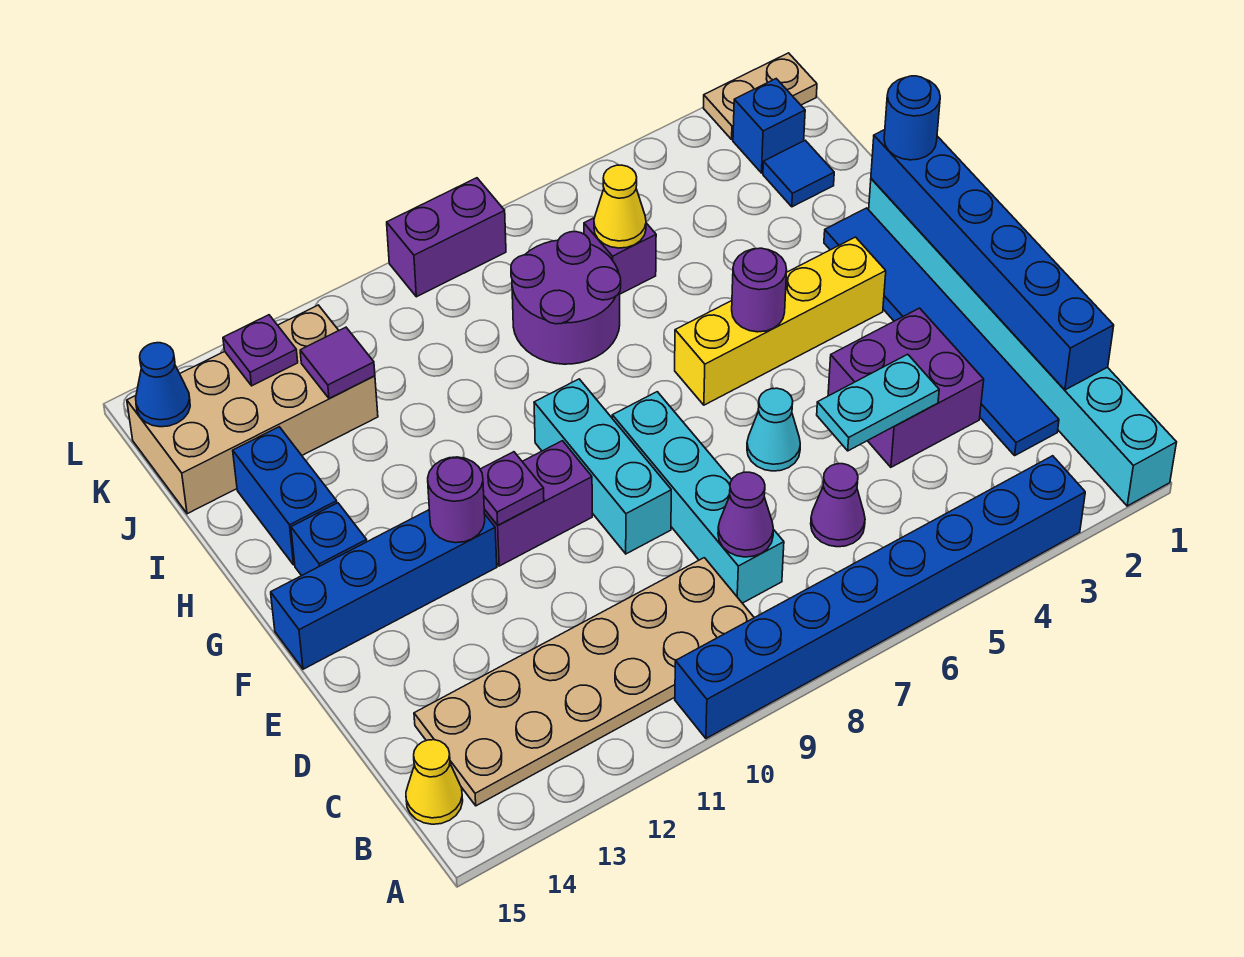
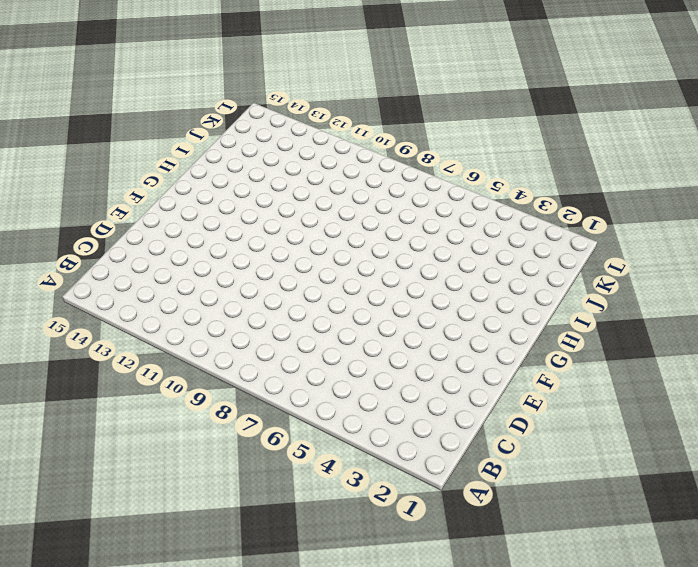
none -> cyan 1x8 brick [869,179,1177,506]
none -> blue 1x8 brick [675,456,1085,738]
none -> tan 2x6 plate [414,558,754,806]
none -> yellow 1x1 cone [406,740,463,824]

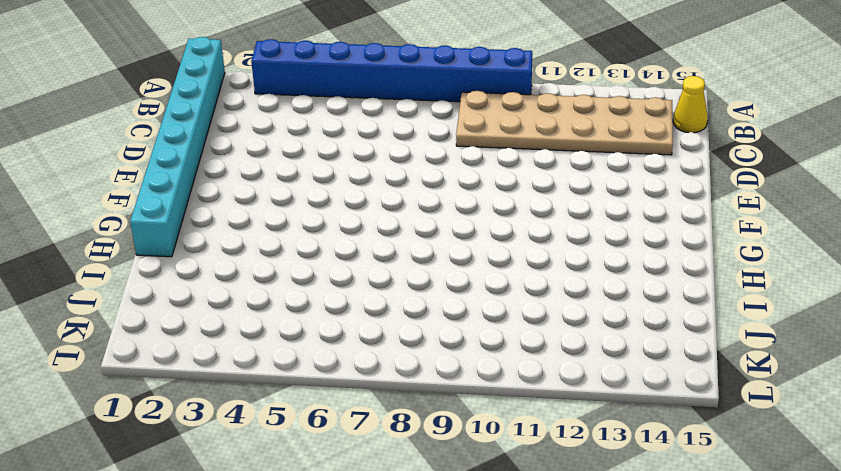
none -> blue 1x6 tile [824,208,1059,455]
none -> purple 1x1 cone [811,464,865,547]
none -> cyan 1x4 brick [612,392,784,603]
none -> purple 2x2 brick [828,308,984,467]

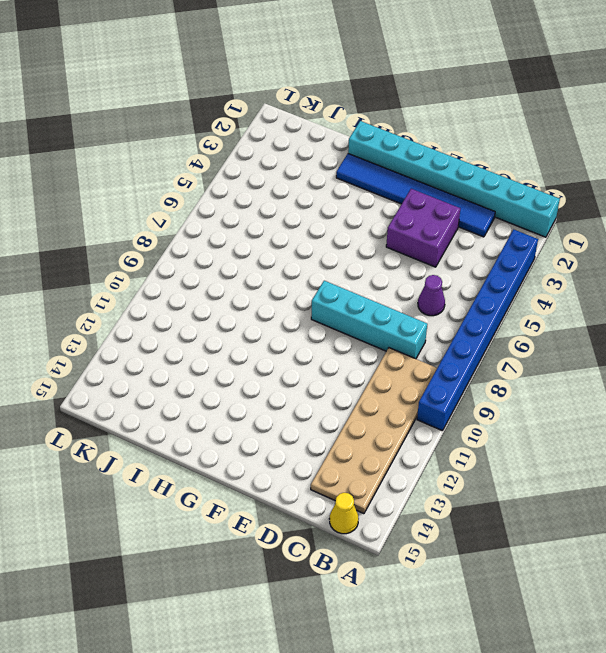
none -> cyan 1x1 cone [747,388,800,471]
none -> cyan 1x3 brick [534,379,671,554]
none -> purple 1x2 brick [484,441,592,566]
none -> blue 1x4 brick [271,510,497,669]

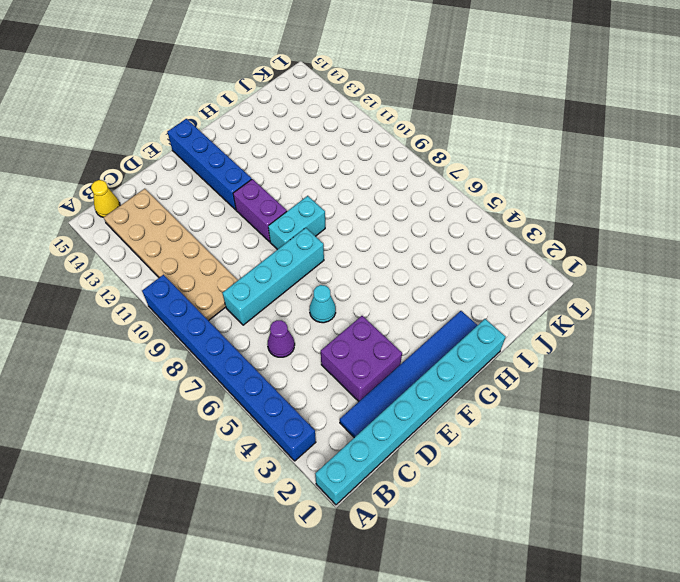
cyan 1x2 brick [268,196,325,250] -> cyan 1x3 brick [534,379,671,554]
none -> yellow 1x4 brick [675,237,886,405]
none -> blue 1x1 brick [291,503,367,576]
none -> blue 1x2 brick [233,427,337,565]
none -> purple 2x2 round brick [511,232,621,364]

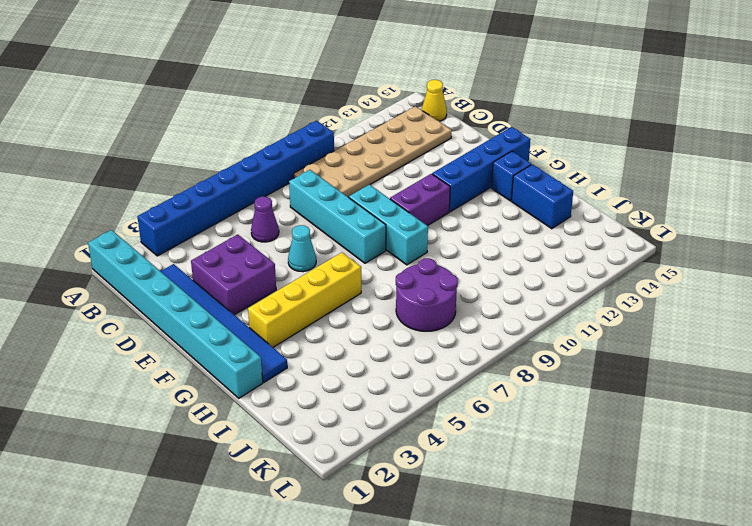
none -> blue 1x1 tile [763,140,834,207]
none -> purple 1x1 brick [584,218,656,294]
none -> tan 2x4 brick [127,305,378,514]
none -> blue 1x1 brick [733,79,805,173]

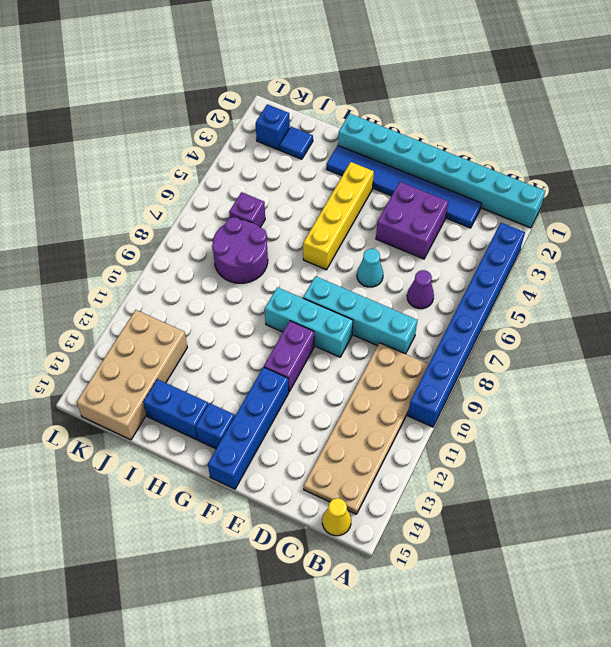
none -> tan 1x2 plate [703,53,817,139]
none -> purple 1x2 brick [387,178,506,297]
none -> blue 1x6 brick [871,130,1114,390]
none -> purple 1x1 cone [718,472,773,557]

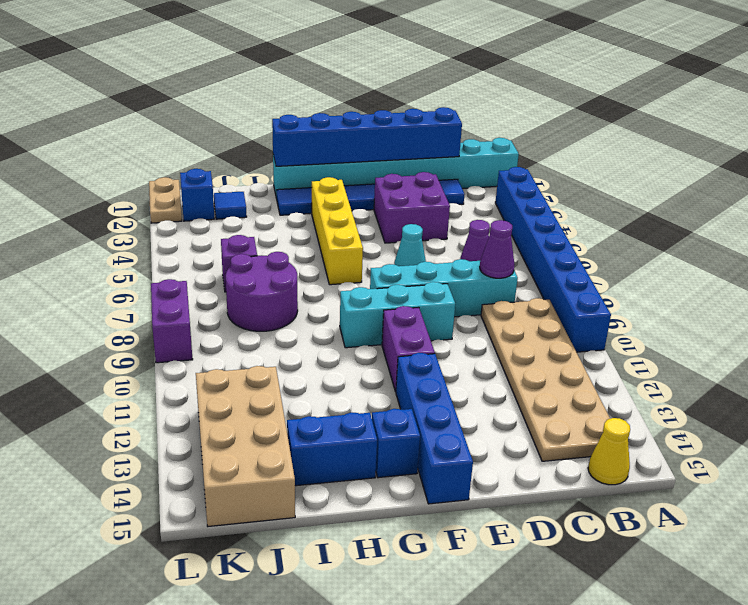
none -> cyan 1x2 plate [817,354,939,451]
none -> purple 1x1 plate [480,452,544,525]
none -> purple 1x1 round brick [428,457,485,543]
none -> purple 1x1 round brick [732,248,787,332]

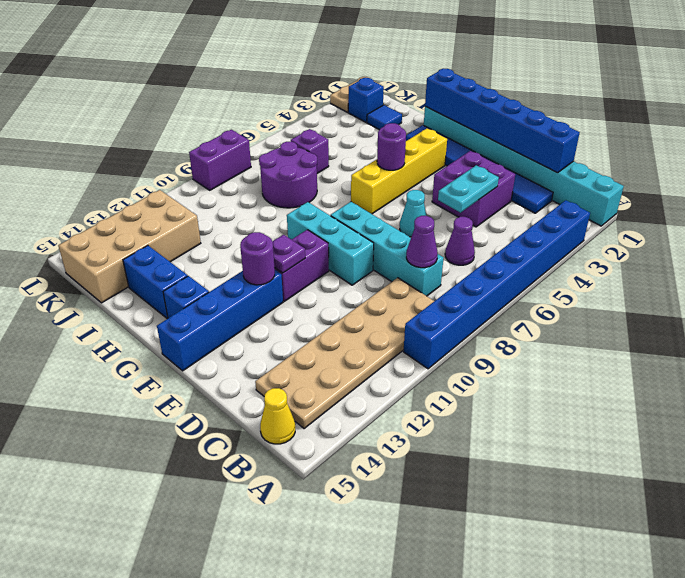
none -> yellow 1x1 cone [594,165,646,248]
none -> purple 1x1 tile [300,327,375,398]
none -> purple 1x1 plate [223,315,298,386]
none -> blue 1x1 cone [136,343,190,427]

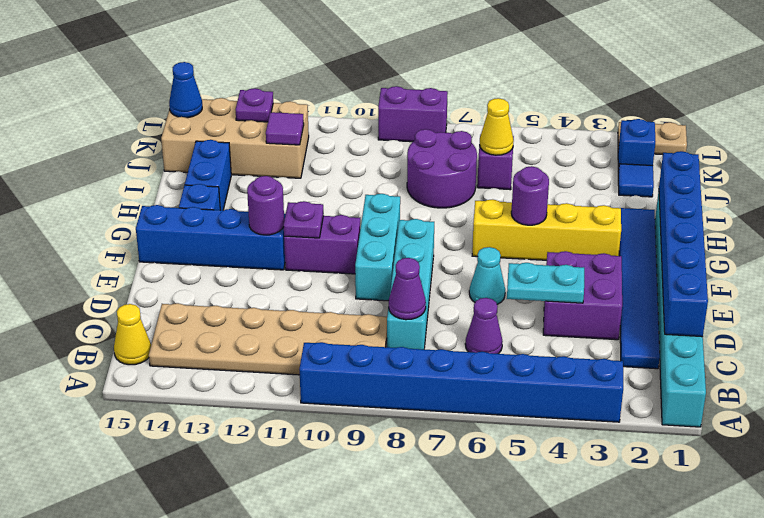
none -> blue 1x1 round brick [884,76,940,160]

